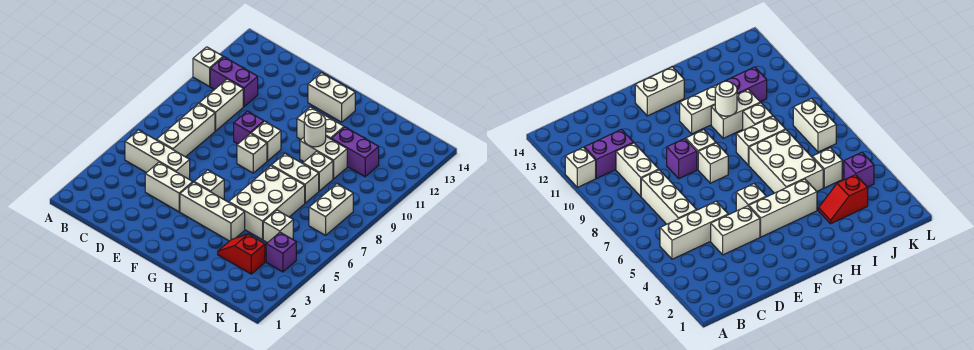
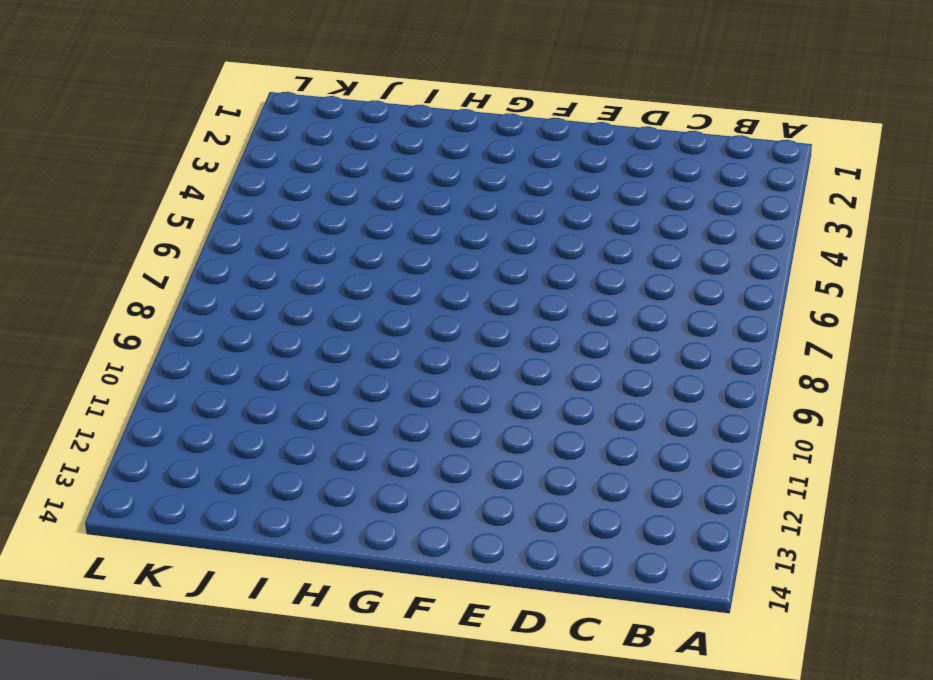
none -> white 1x1 brick [193,47,223,87]
none -> white 1x3 brick [125,130,190,179]
none -> purple 1x2 brick [210,57,258,106]

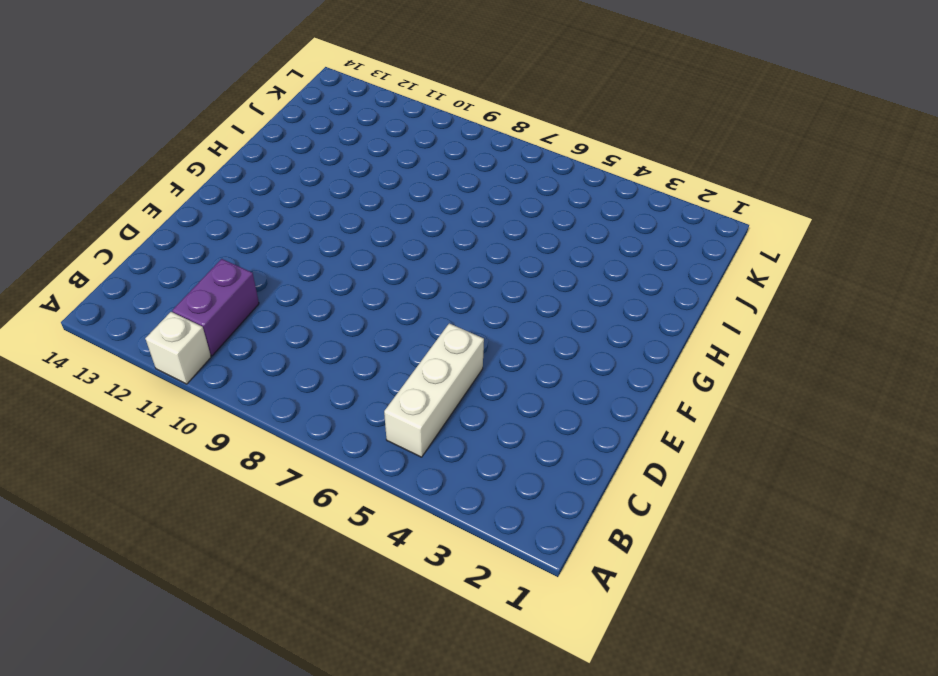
none -> white 1x3 brick [157,103,215,157]
none -> white 1x2 brick [199,79,243,131]
none -> white 1x2 brick [145,162,193,212]

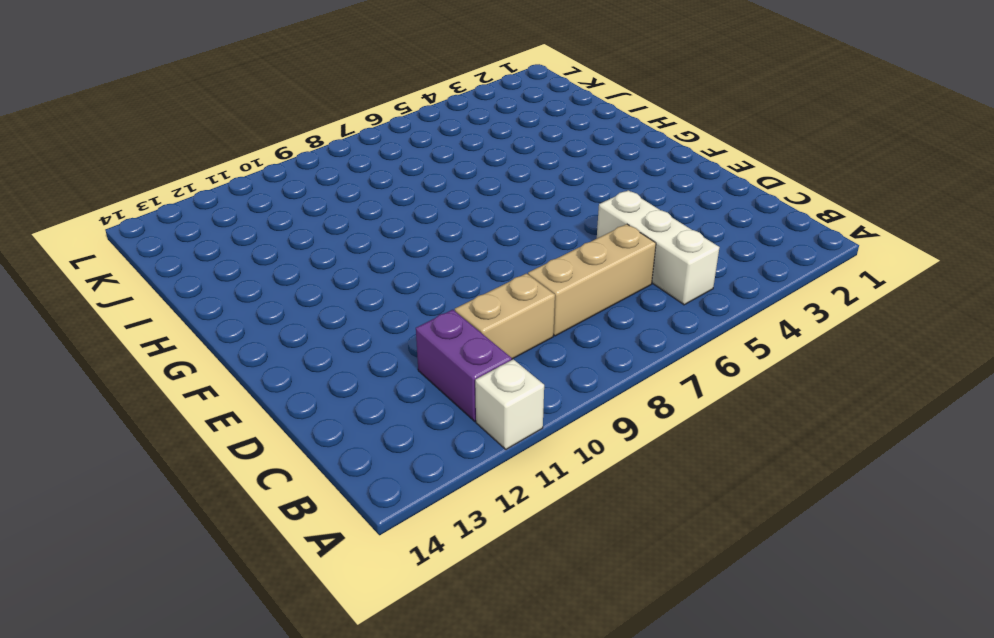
tan 1x3 brick [528,224,656,336] -> white 1x3 brick [157,103,215,157]
tan 1x2 brick [455,273,555,359] -> white 1x2 brick [199,79,243,131]
none -> white 1x2 brick [145,162,193,212]
none -> purple 1x1 brick [234,111,264,144]
none -> white 1x3 brick [180,182,245,241]

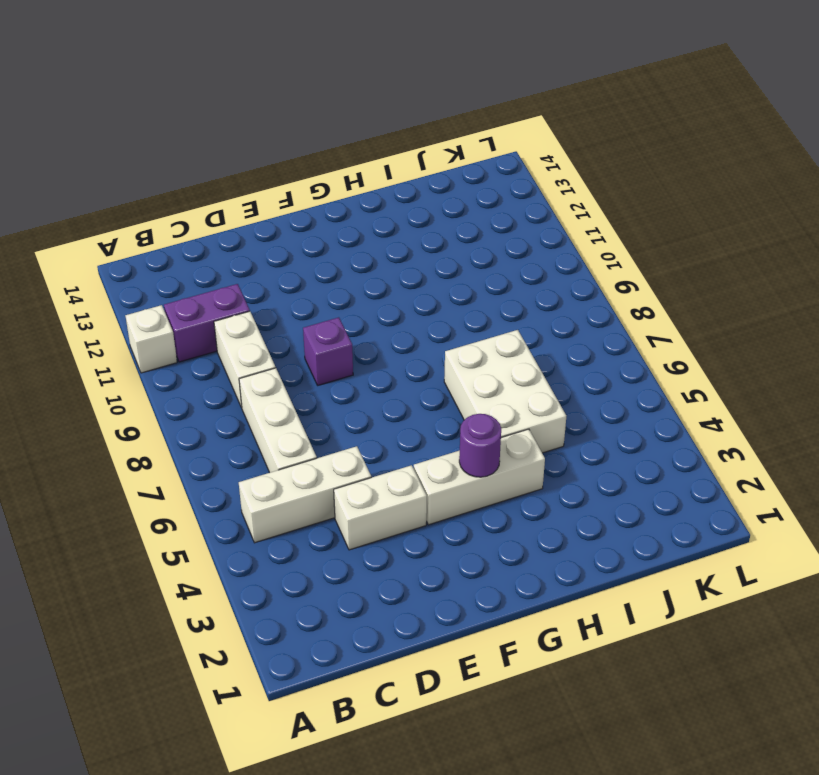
purple 1x1 round brick [459,414,501,477] -> none
none -> white 1x1 brick [194,170,224,199]
none -> white 1x1 brick [237,133,267,173]
none -> white 1x1 brick [251,121,281,161]

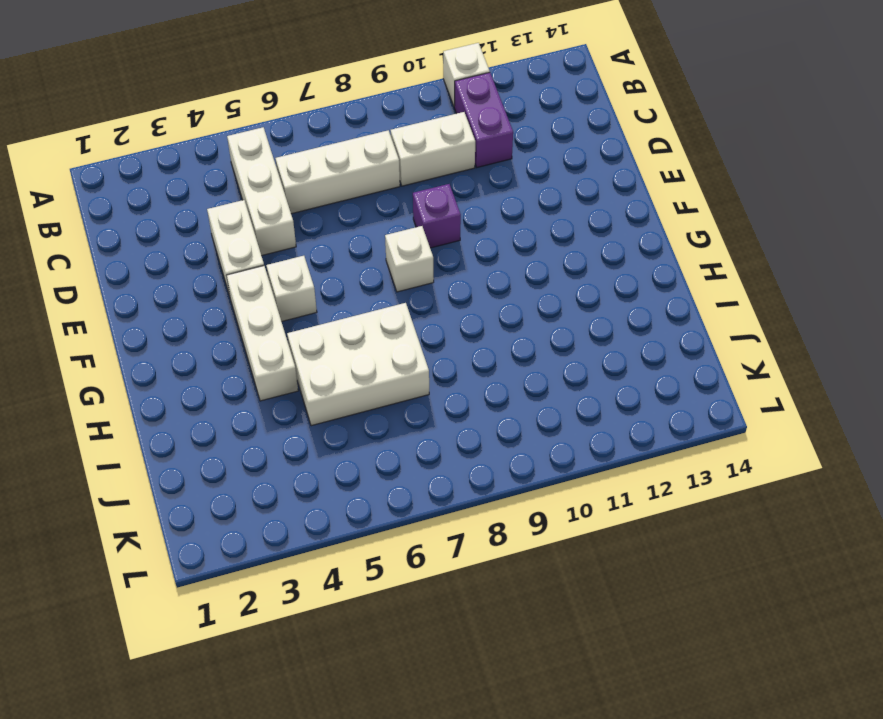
none -> white 1x1 brick [251,121,281,161]
none -> white 1x2 brick [308,73,355,122]
none -> white 1x2 brick [297,107,344,139]

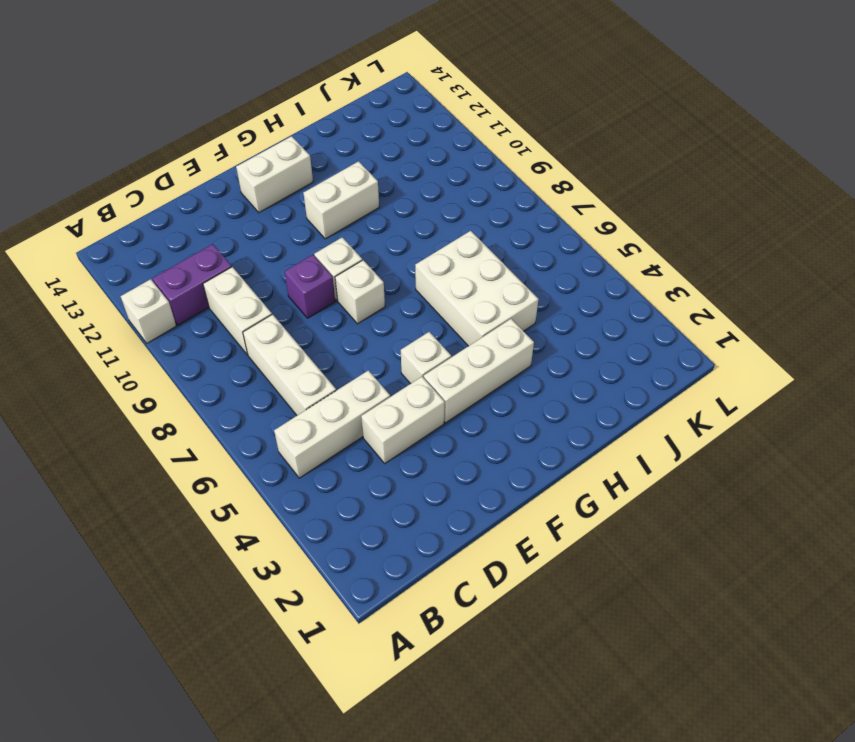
none -> white 1x2 brick [271,154,319,203]
none -> white 1x2 brick [300,137,347,179]
none -> red 1x2 slope [218,234,265,274]

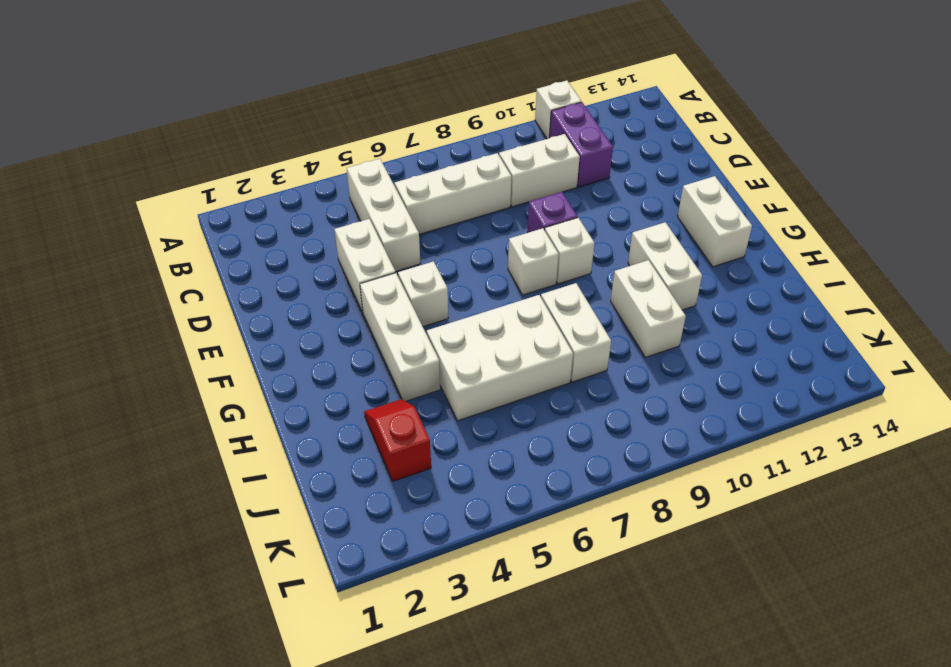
none -> white 1x1 brick [303,151,333,191]
none -> purple 1x2 brick [332,127,379,177]
none -> white 1x1 brick [263,210,293,243]

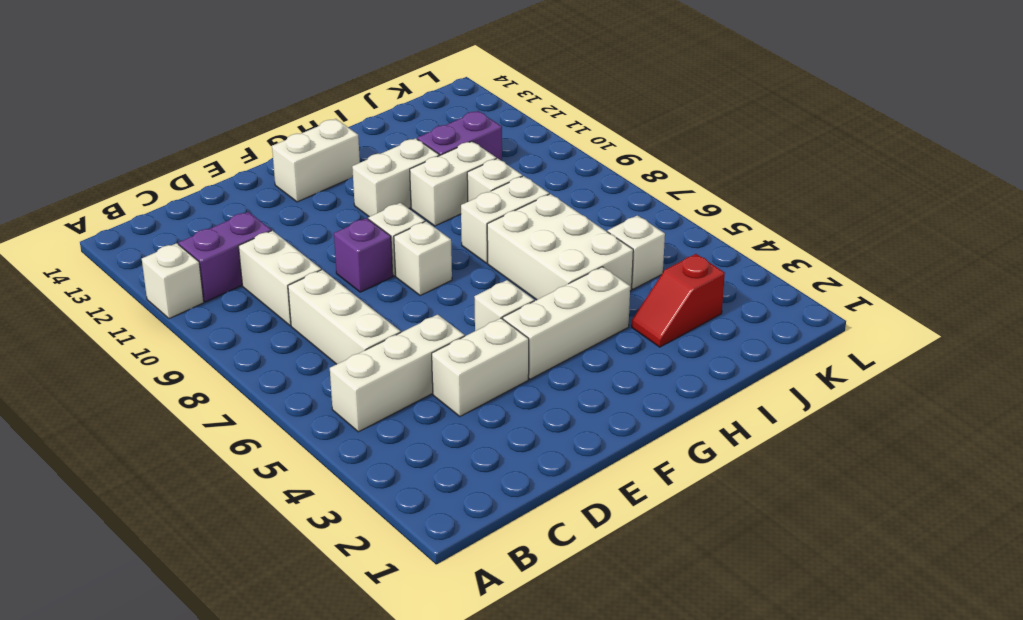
none -> purple 1x1 brick [266,232,296,272]
none -> white 1x2 brick [309,184,353,235]
none -> white 1x1 round brick [304,113,326,147]

